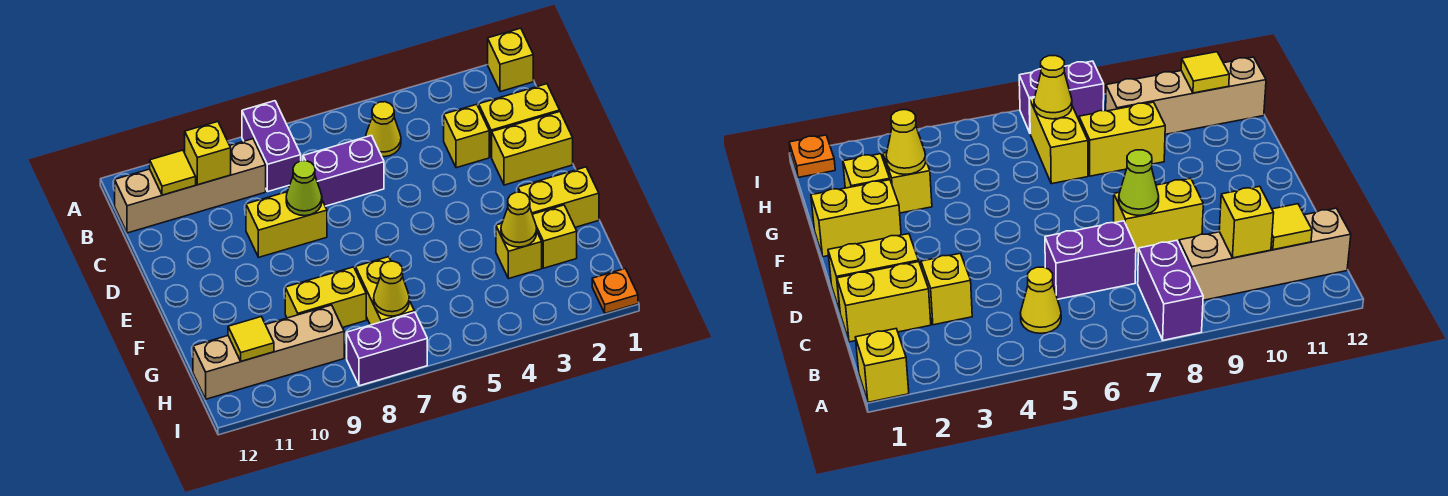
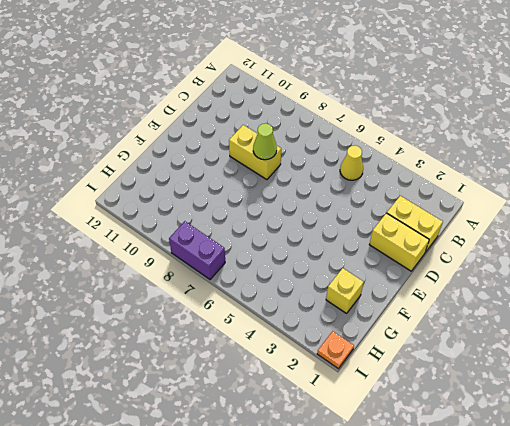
none -> yellow 1x1 brick [488,28,533,92]
none -> purple 1x2 brick [242,101,301,192]
none -> tan 1x4 brick [115,139,266,233]

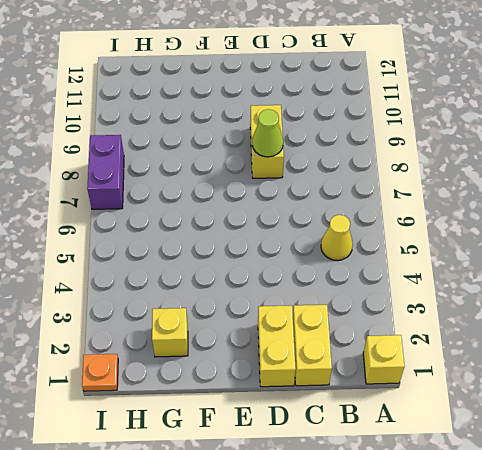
none -> purple 1x2 brick [242,101,301,192]
none -> tan 1x4 brick [115,139,266,233]
none -> yellow 1x1 brick [444,104,489,168]

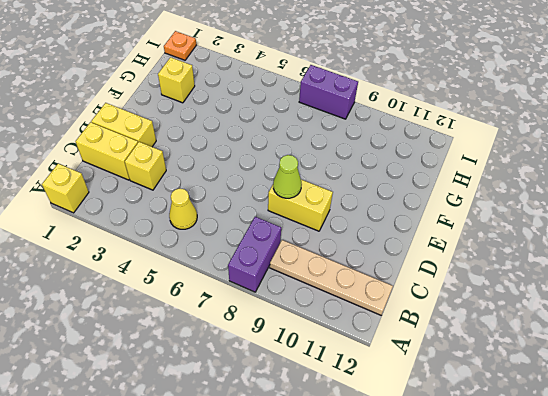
tan 1x4 plate [270,240,393,315] -> tan 1x4 brick [115,139,266,233]
none -> purple 1x2 brick [303,135,384,206]
none -> yellow 1x2 brick [518,167,599,227]
none -> yellow 1x1 brick [496,223,542,279]

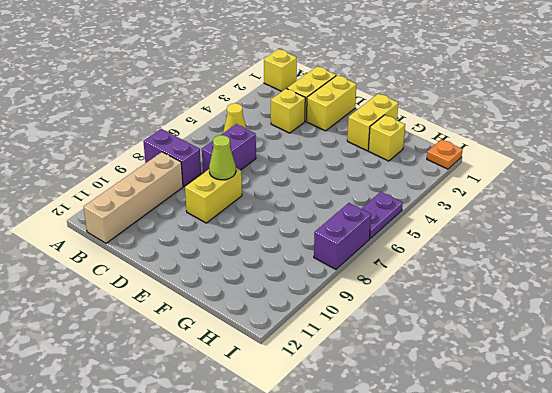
purple 1x2 plate [361,192,403,239] -> none
none -> yellow 1x1 brick [496,223,542,279]
none -> yellow 1x2 brick [355,257,414,325]
none -> yellow 1x2 brick [285,267,366,327]

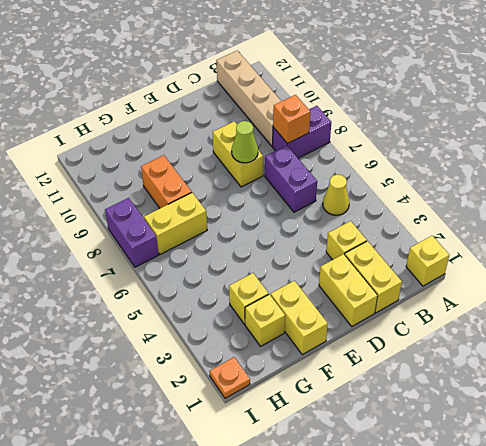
orange 1x1 brick [273,95,310,144] -> none
orange 1x2 brick [141,155,192,208] -> yellow 1x2 brick [285,267,366,327]
none -> tan 1x4 brick [193,305,344,399]
none -> yellow 1x1 brick [185,122,231,185]
none -> yellow 1x1 tile [150,150,196,195]

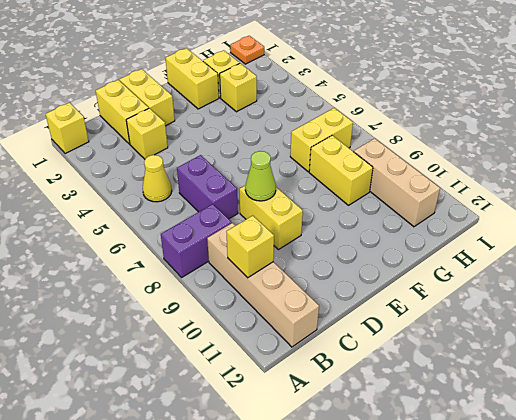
tan 1x3 brick [354,138,440,227] -> tan 1x4 brick [193,305,344,399]
none -> purple 1x2 brick [347,312,427,386]
none -> yellow 1x1 tile [150,150,196,195]
none -> yellow 1x1 cone [501,192,537,247]

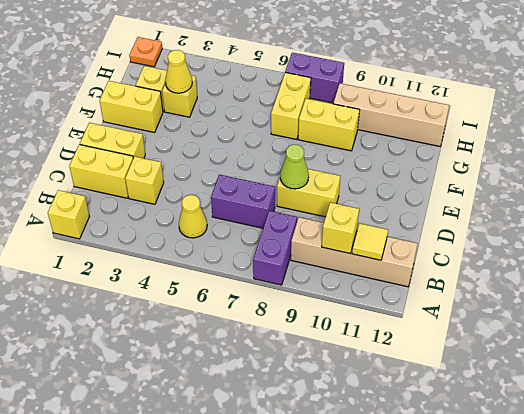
none -> yellow 1x1 cone [374,261,409,316]
none -> yellow 1x1 tile [228,317,274,361]

